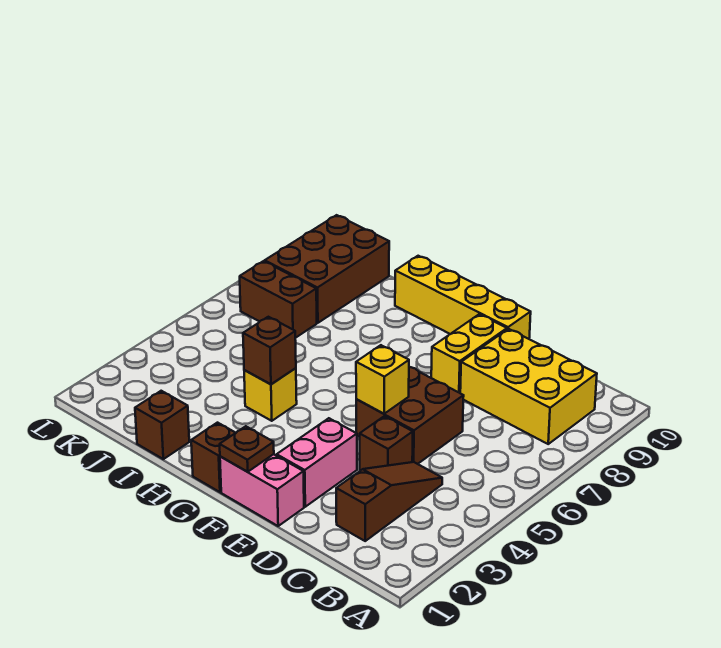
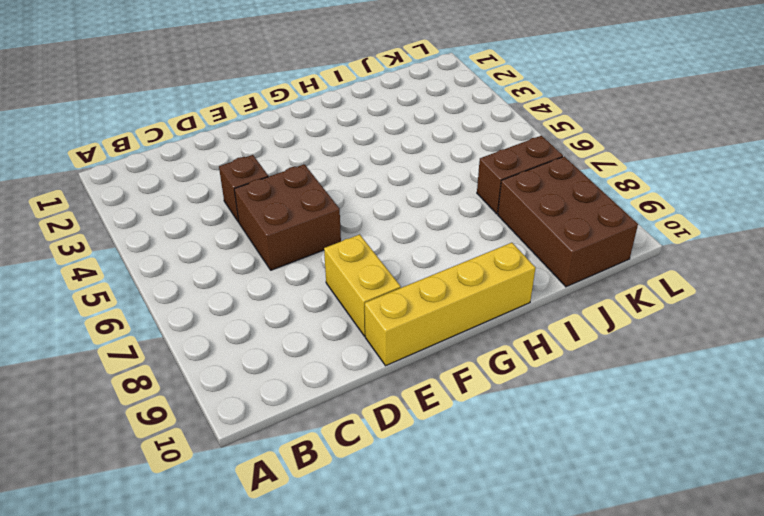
none -> yellow 2x3 brick [460,329,597,444]
none -> brown 1x3 slope [336,462,442,541]
none -> pink 1x2 brick [220,454,304,526]

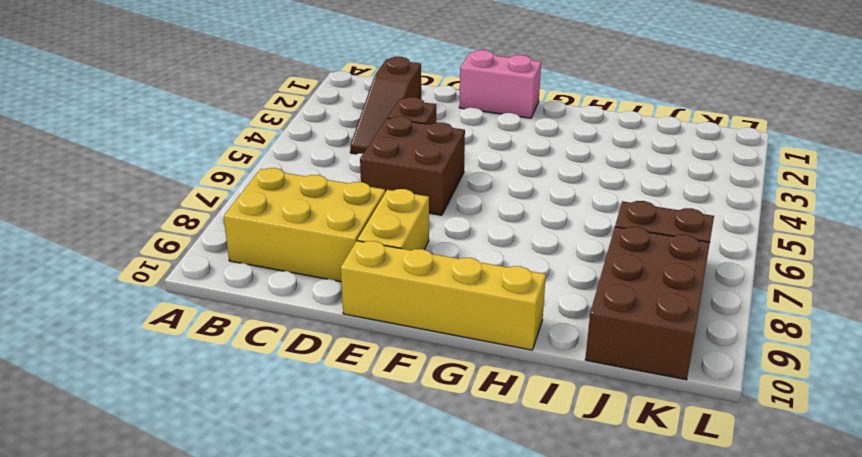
none -> pink 1x2 brick [277,418,357,507]
none -> brown 1x1 brick [191,423,235,492]
none -> yellow 1x1 brick [244,368,297,421]

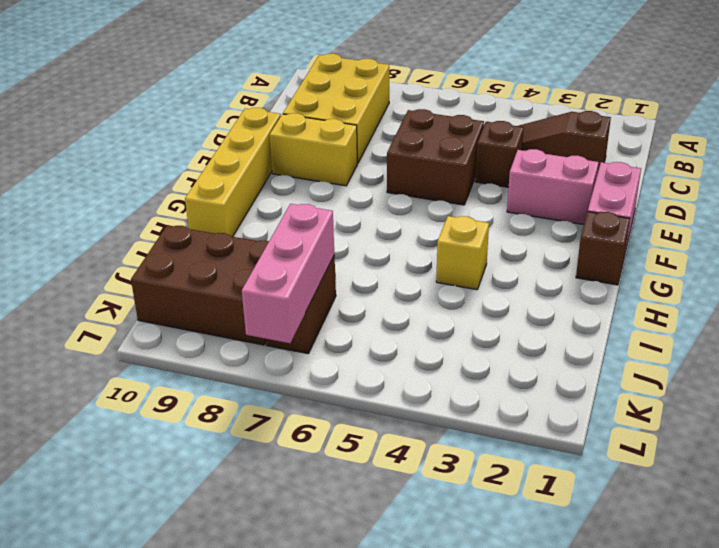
pink 1x3 brick [242,204,334,343] -> none
none -> brown 1x1 brick [135,391,189,459]
none -> yellow 1x1 brick [356,345,409,414]
none -> brown 1x1 plate [220,426,274,472]

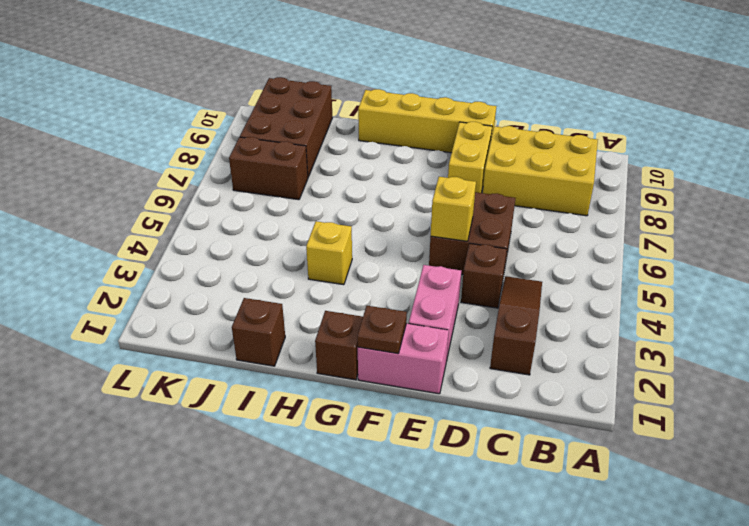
none -> brown 1x1 brick [243,317,296,384]

